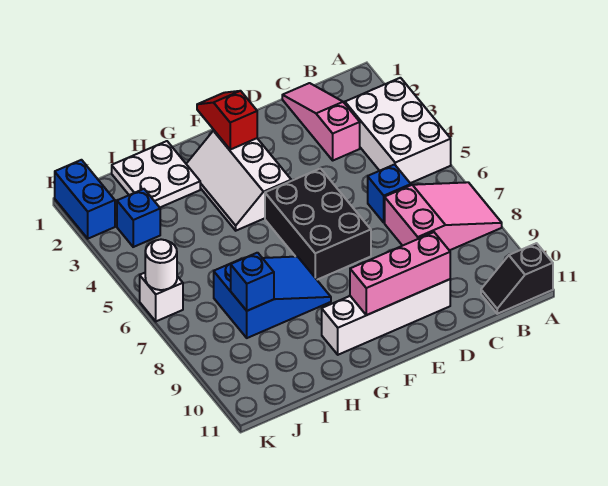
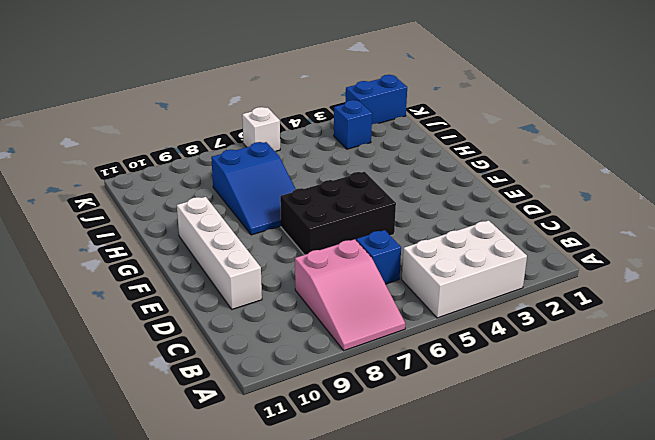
none -> black 1x2 slope [481,243,553,314]
none -> pink 1x3 slope [282,83,360,160]
none -> white 2x3 slope [187,131,291,231]

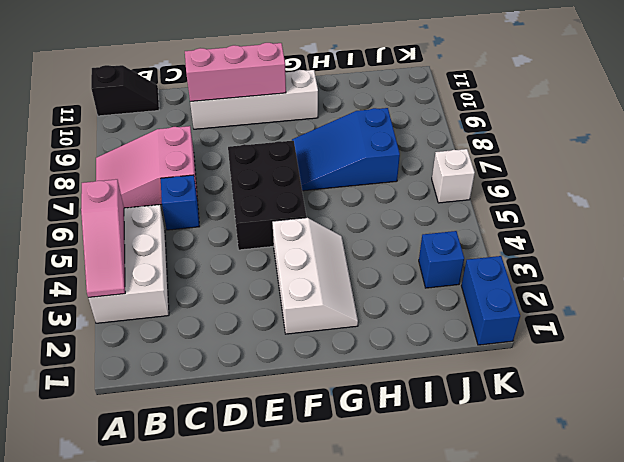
pink 1x3 slope [81,179,125,298] -> pink 1x3 slope moved to [282,83,360,160]
none -> white 2x2 plate [112,141,200,207]
none -> red 1x2 slope [197,91,257,150]
none -> blue 1x1 brick [231,253,274,311]

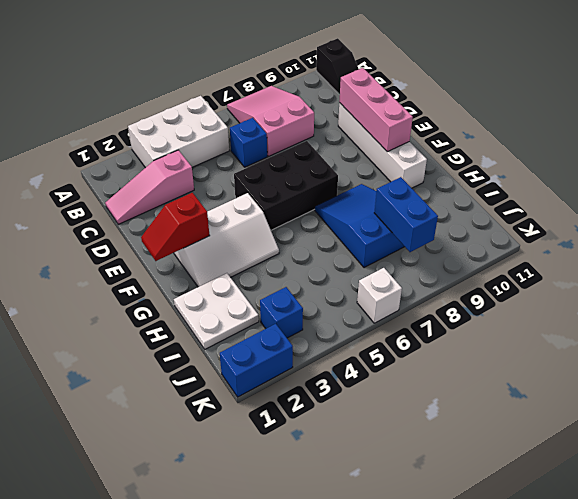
blue 1x2 brick [374,177,438,252] -> blue 1x1 brick [231,253,274,311]
none -> white 1x1 round brick [145,239,177,290]

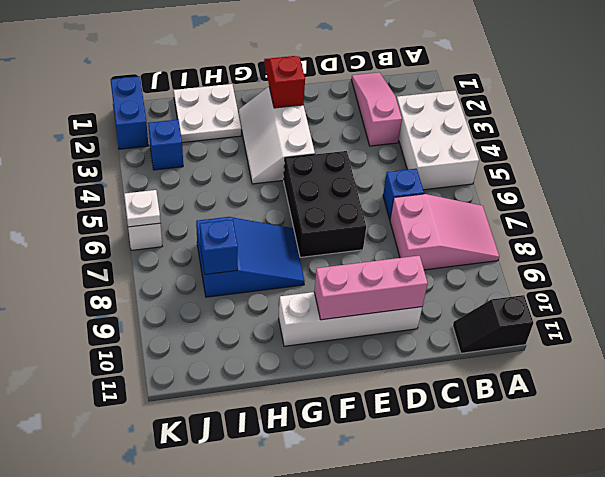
white 1x1 plate [124,190,160,227] -> white 1x1 round brick [145,239,177,290]

